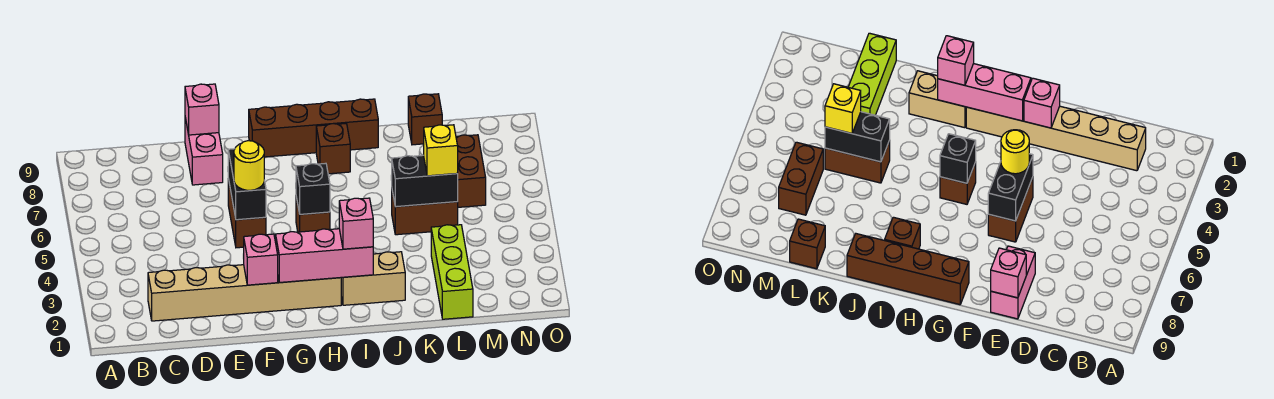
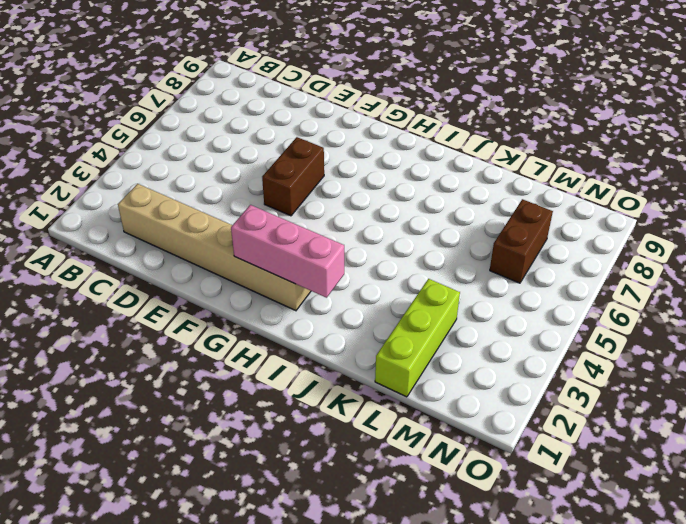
none -> pink 1x2 brick [185,118,223,185]
none -> brown 1x4 brick [249,99,378,157]
none -> brown 1x1 brick [296,197,330,232]

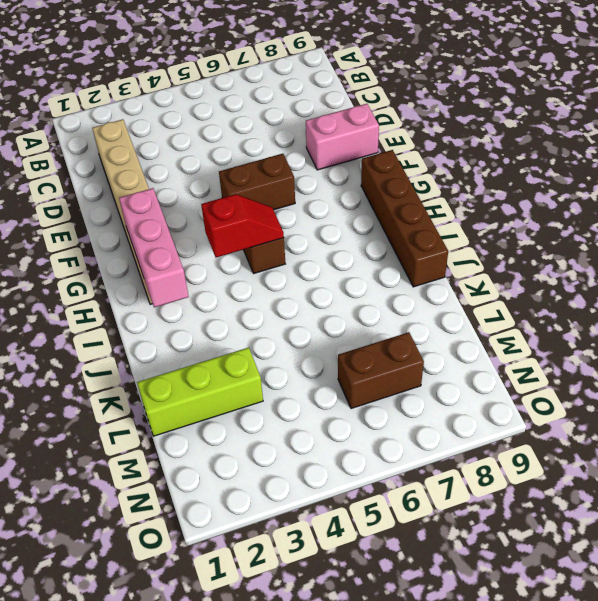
red 1x2 slope [201,194,284,257] -> black 1x1 brick [296,163,330,214]
none -> tan 1x2 brick [341,252,405,305]
none -> brown 1x1 brick [316,124,350,174]
none -> brown 1x2 brick [392,191,458,235]

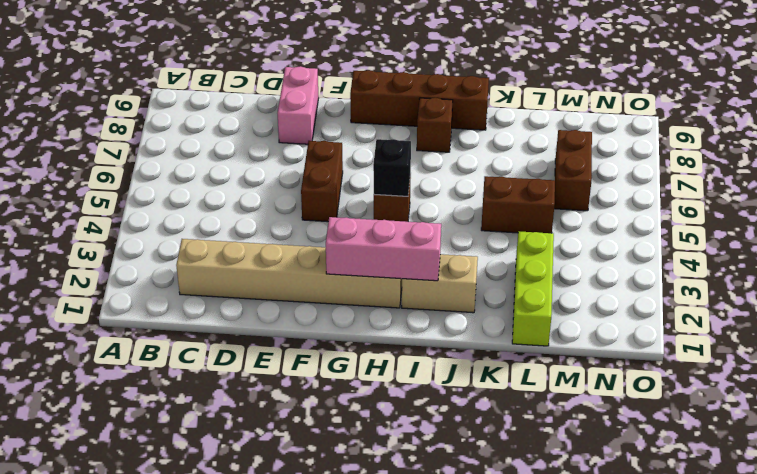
none -> brown 1x1 brick [408,94,442,145]
none -> pink 1x1 brick [185,84,219,135]
none -> pink 1x1 brick [243,234,278,285]

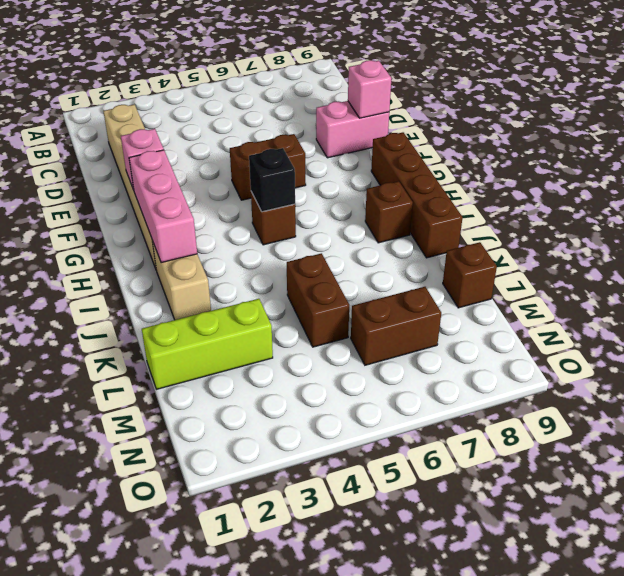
none -> black 1x2 brick [228,149,266,220]
none -> black 1x2 brick [391,155,458,207]
none -> yellow 1x1 round brick [234,141,264,190]

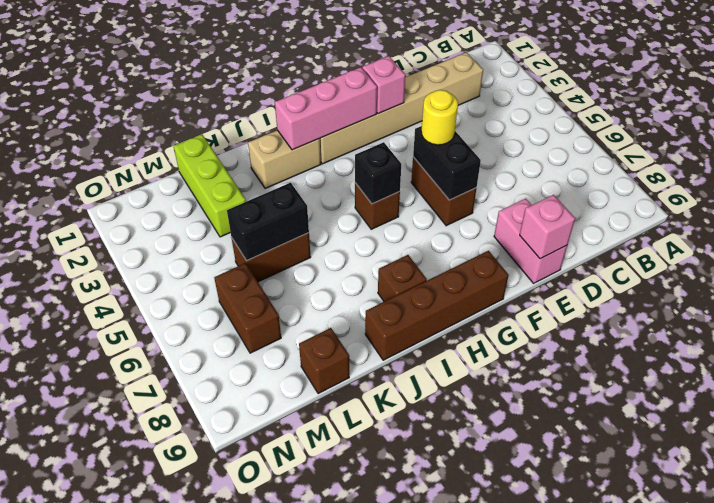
none -> pink 1x1 brick [339,198,373,249]
none -> yellow 1x1 brick [424,125,458,176]

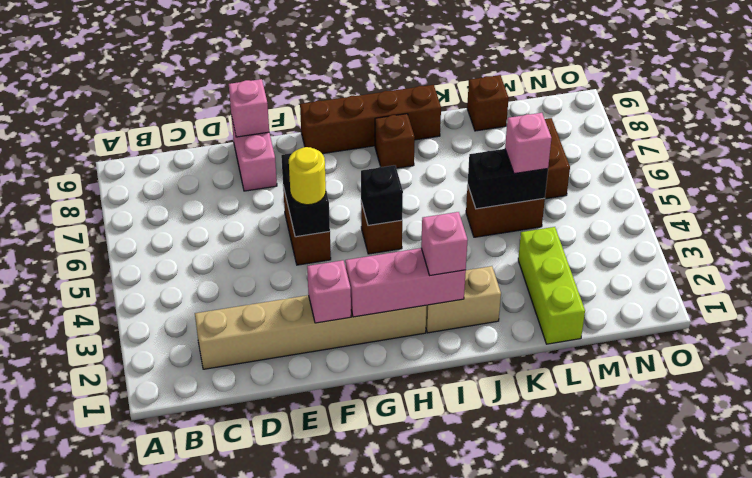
pink 1x1 brick [505,113,551,174] -> yellow 1x1 brick [424,125,458,176]

